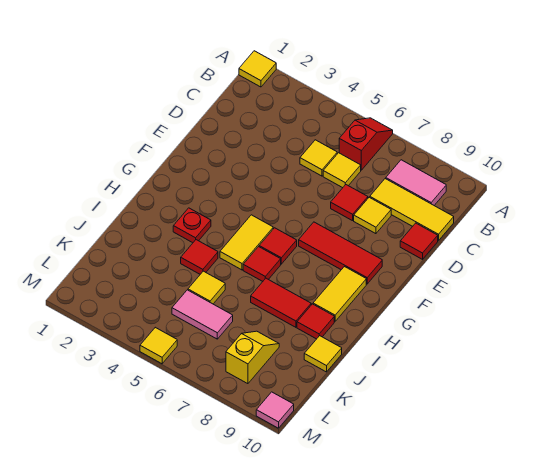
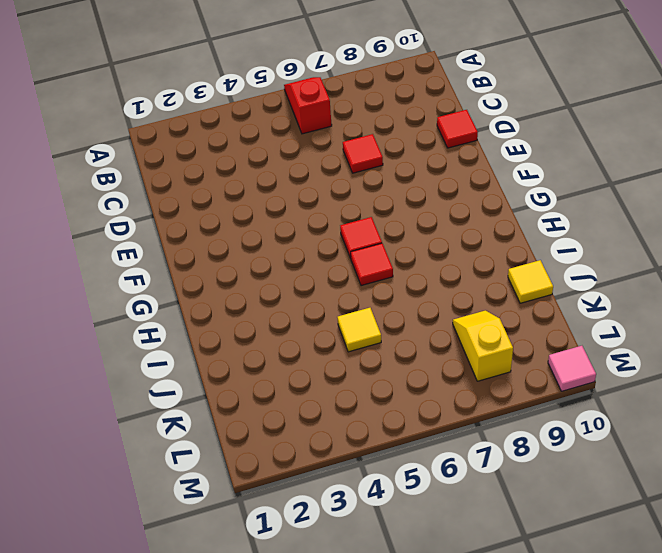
none -> yellow 1x1 tile [239,51,276,87]
none -> pink 1x2 tile [386,160,446,205]
none -> yellow 1x1 tile [300,140,337,176]

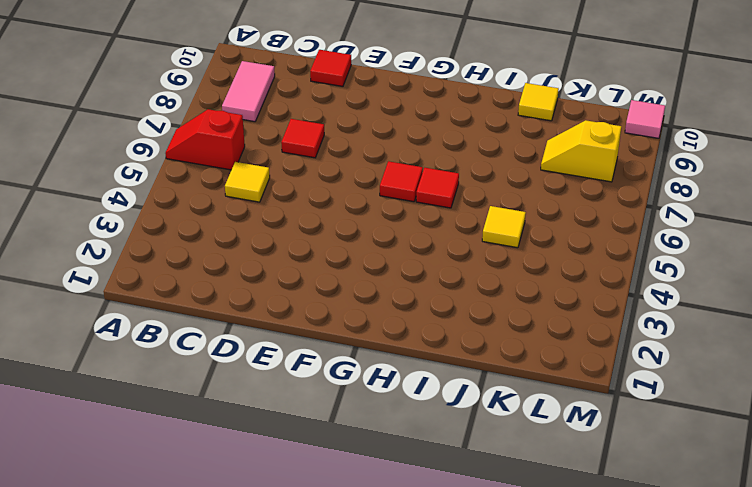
none -> yellow 1x1 tile [239,51,276,87]
none -> yellow 1x1 tile [323,153,361,188]
none -> yellow 1x3 tile [370,179,454,241]

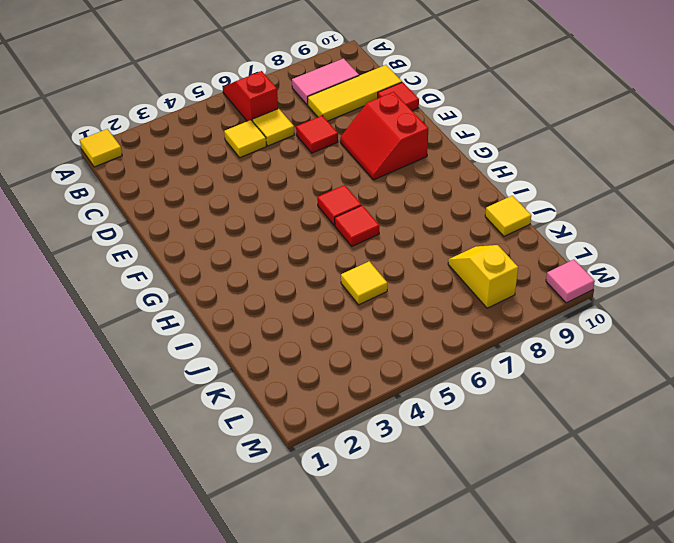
red 2x2 slope [340,92,428,180] -> red 1x3 tile [299,222,382,284]
none -> yellow 1x1 tile [354,197,391,234]
none -> yellow 1x2 tile [220,215,273,270]
none -> yellow 1x2 tile [313,267,366,321]

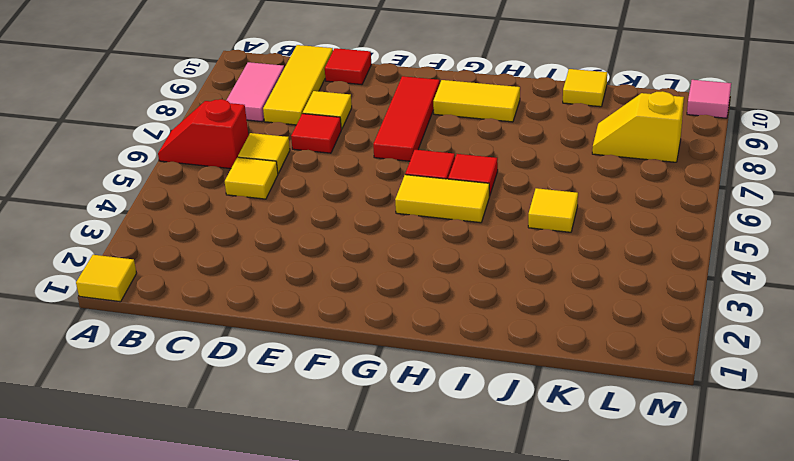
none -> red 1x1 plate [173,208,211,243]
none -> red 1x1 tile [181,240,218,274]
none -> red 1x2 tile [251,278,311,327]

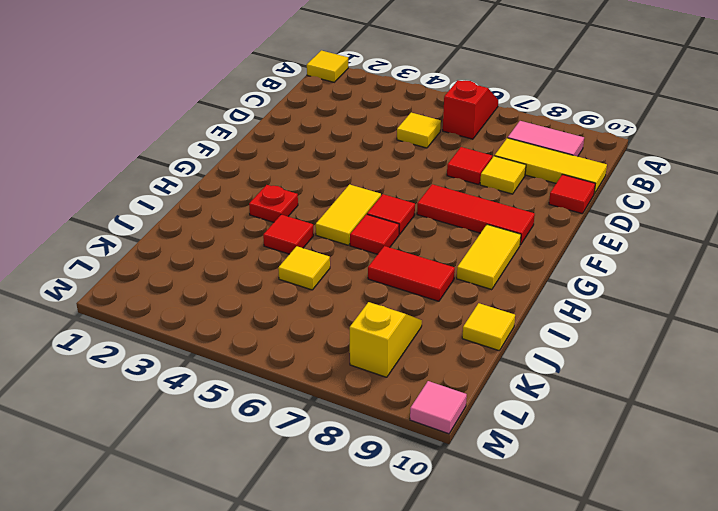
none -> yellow 1x1 tile [323,153,361,188]
none -> red 1x1 tile [297,304,334,339]
none -> pink 1x2 tile [172,290,233,339]

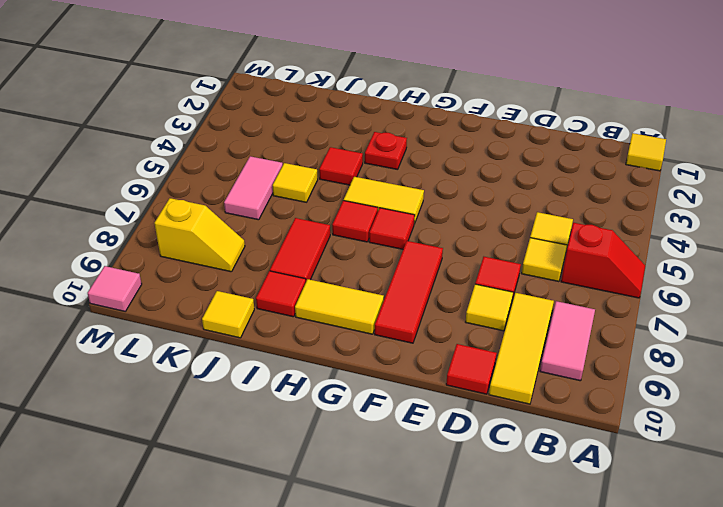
none -> yellow 1x1 tile [140,327,177,364]

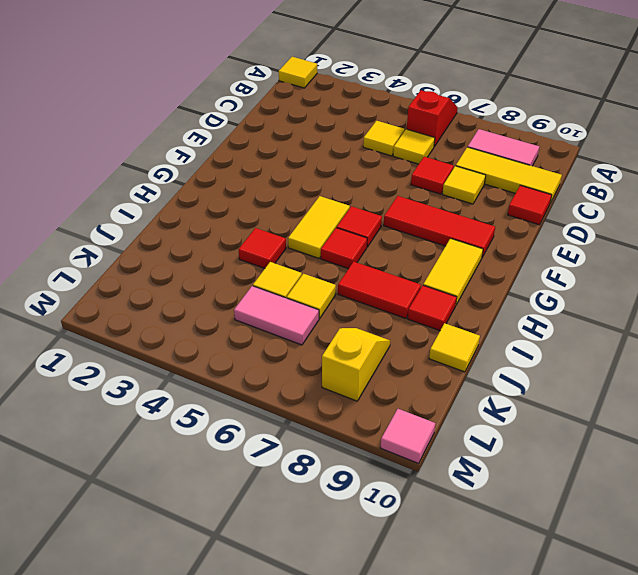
yellow 1x1 tile [287,274,336,319] -> yellow 1x1 tile moved to [140,327,177,364]
none -> red 1x1 plate [173,208,211,243]

